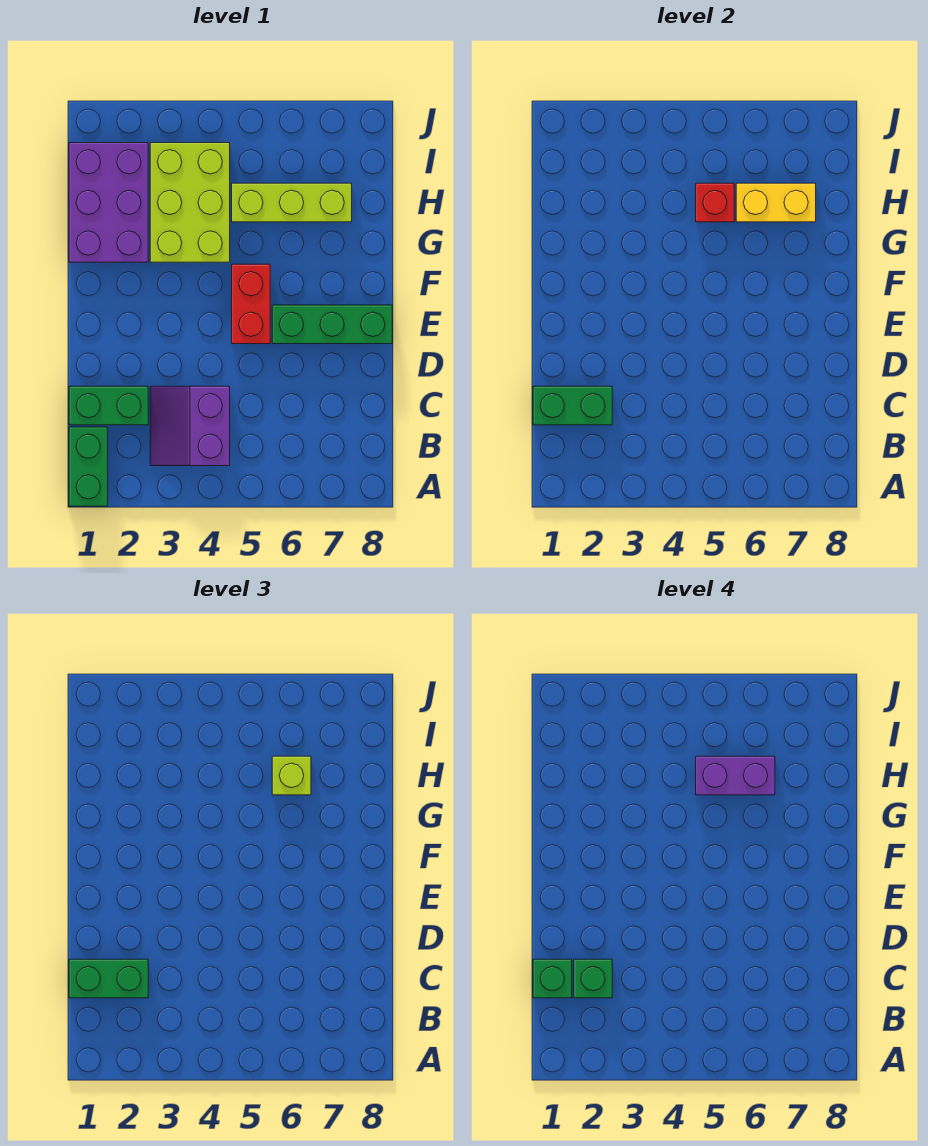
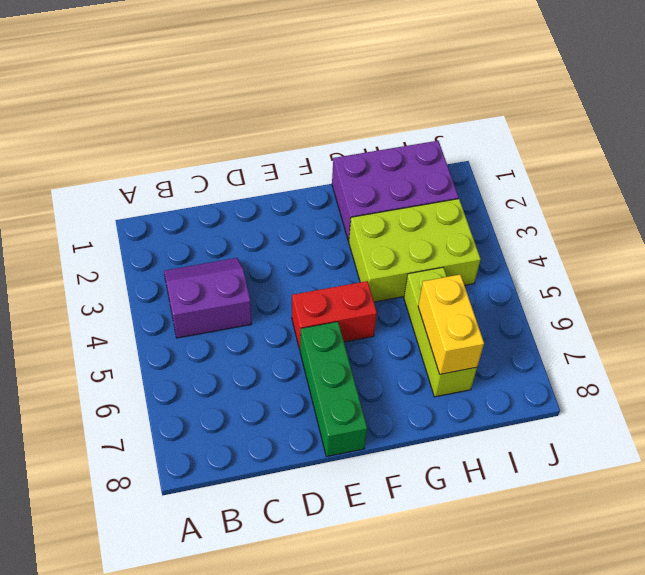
none -> green 1x2 brick [69,427,108,506]
none -> green 1x2 brick [69,386,148,425]
none -> green 1x2 brick [533,386,612,425]

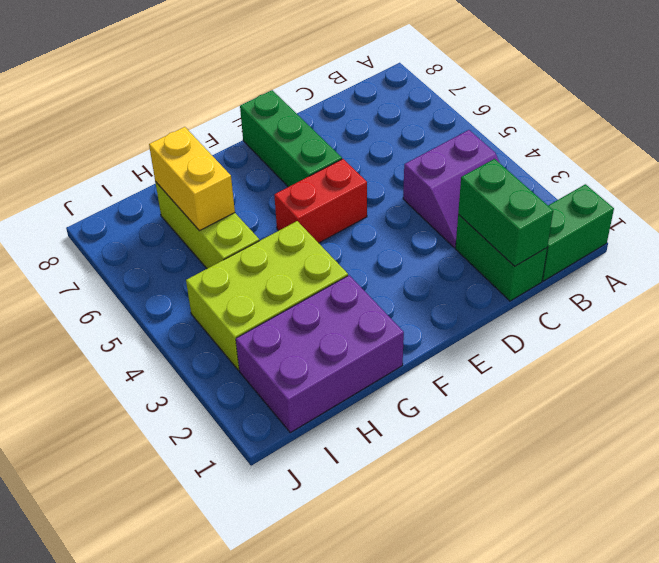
none -> red 1x1 brick [696,183,734,222]
none -> green 1x2 brick [69,959,148,998]
none -> lime 1x1 brick [272,756,311,795]

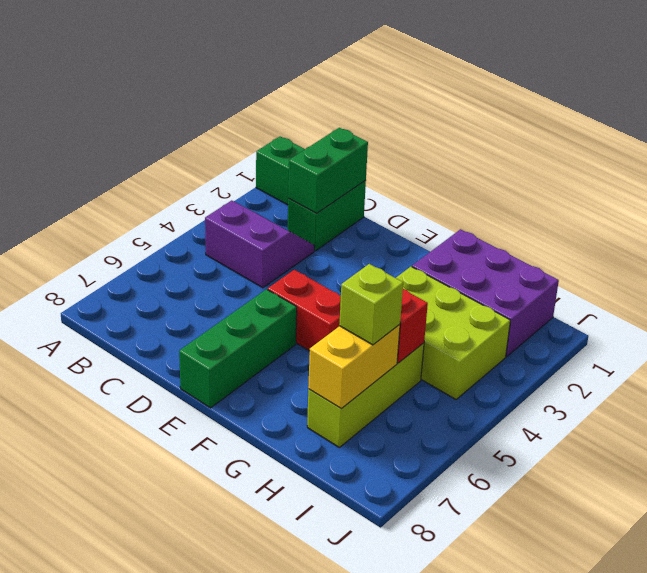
none -> green 1x2 brick [69,959,148,998]
none -> green 1x1 brick [533,959,572,998]
none -> green 1x1 brick [574,959,612,998]

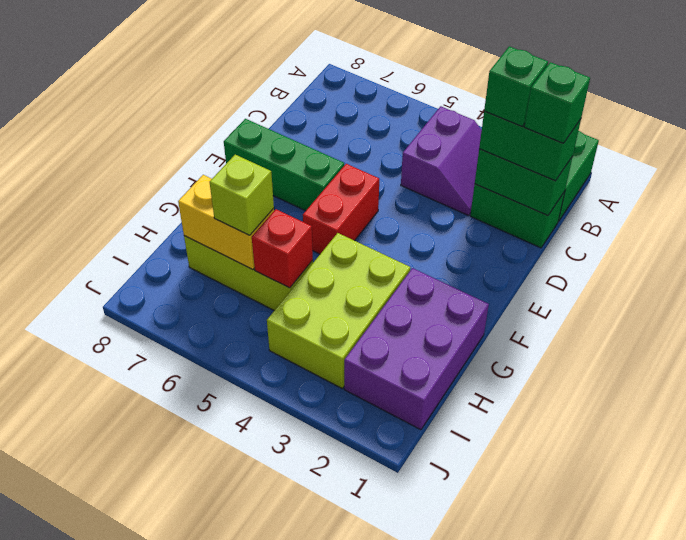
none -> purple 1x2 brick [696,756,775,795]

